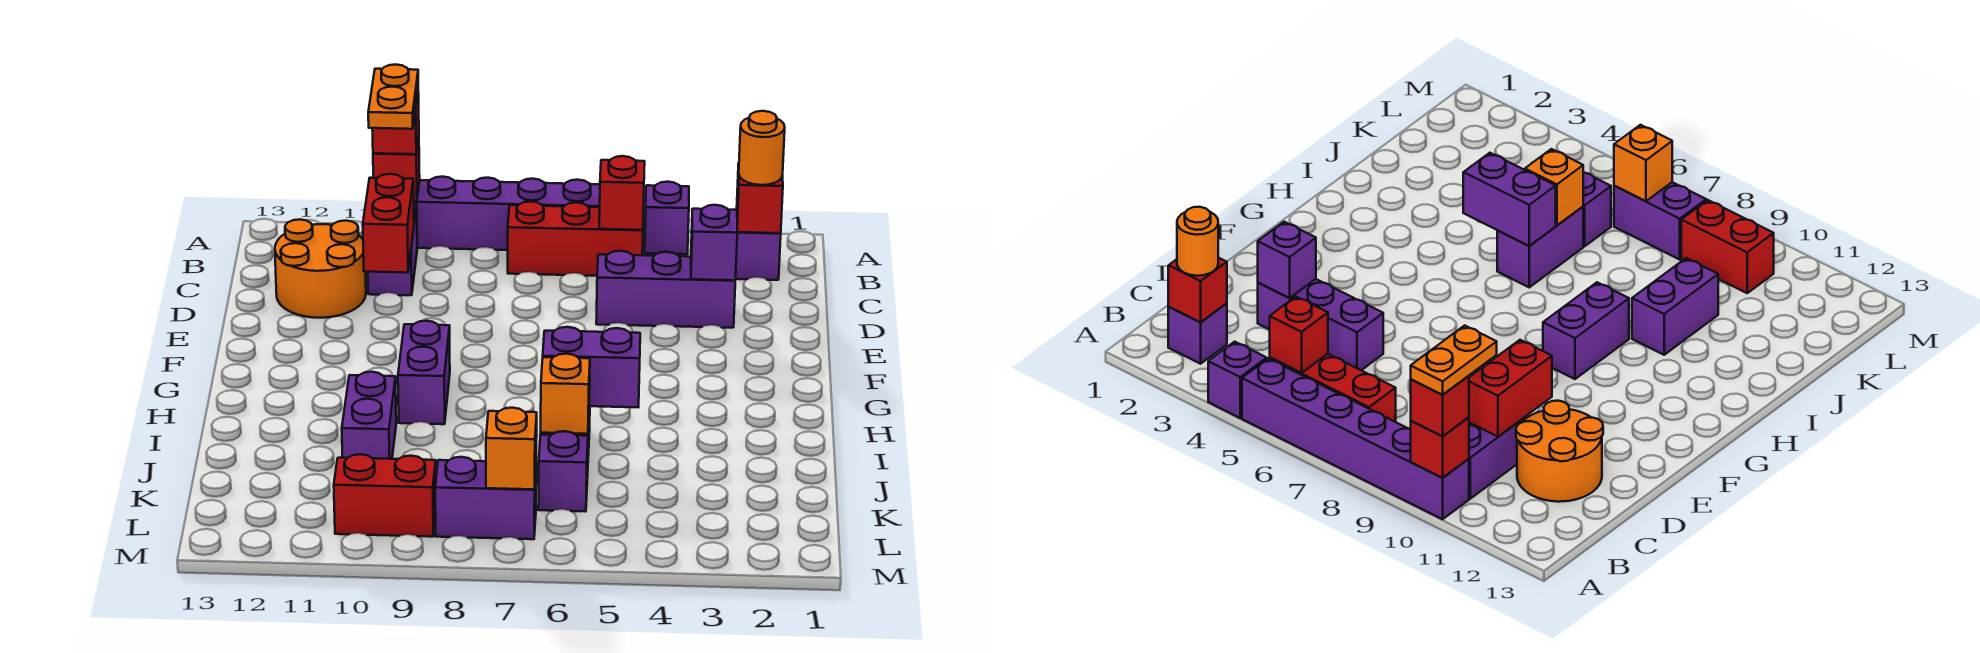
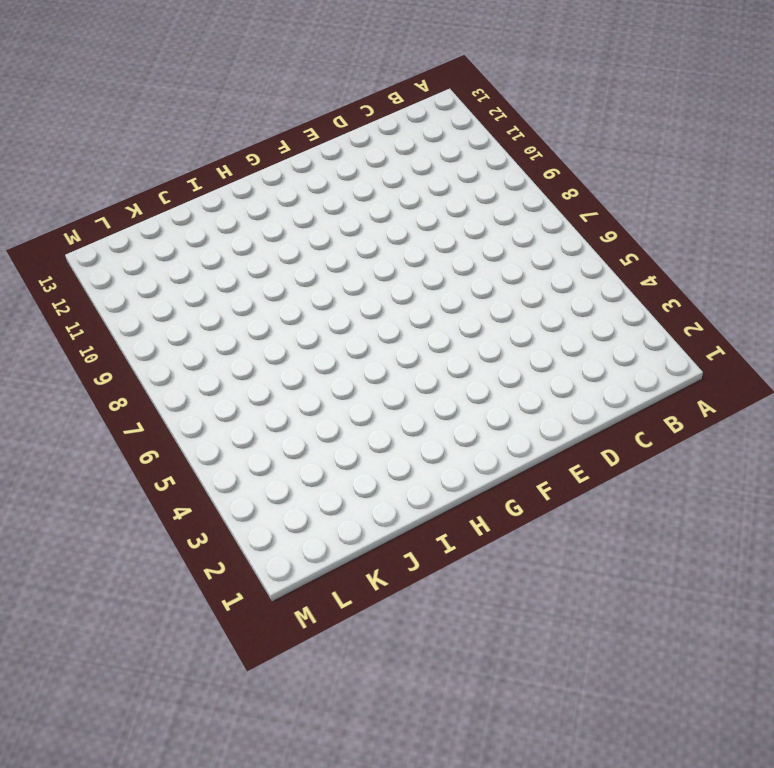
none -> purple 1x1 brick [645,182,689,254]
none -> purple 1x6 brick [414,177,600,250]
none -> purple 1x1 brick [736,232,781,280]

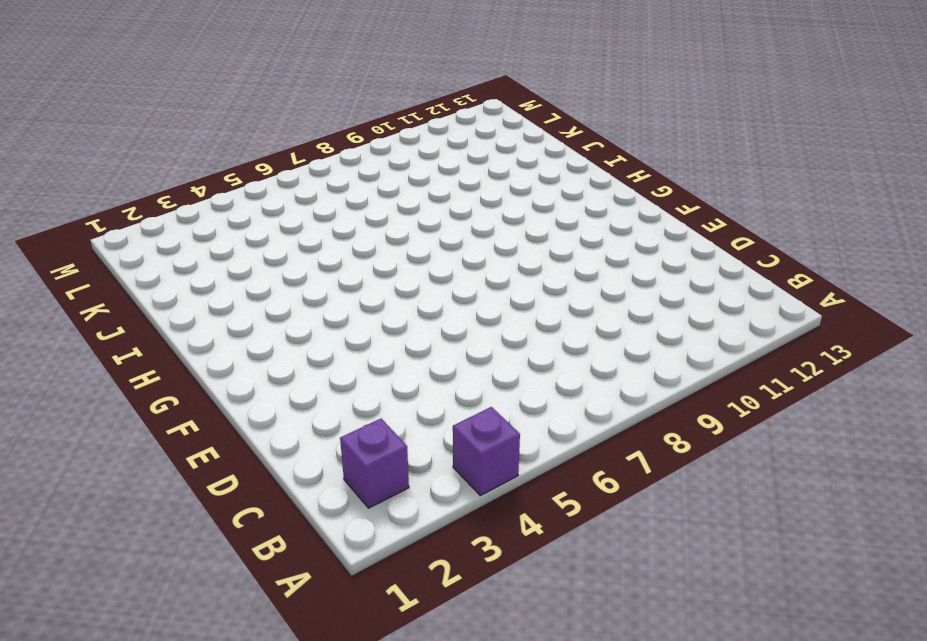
none -> purple 1x6 brick [414,177,600,250]
none -> red 1x3 brick [508,201,643,276]
none -> purple 1x2 brick [368,203,417,295]

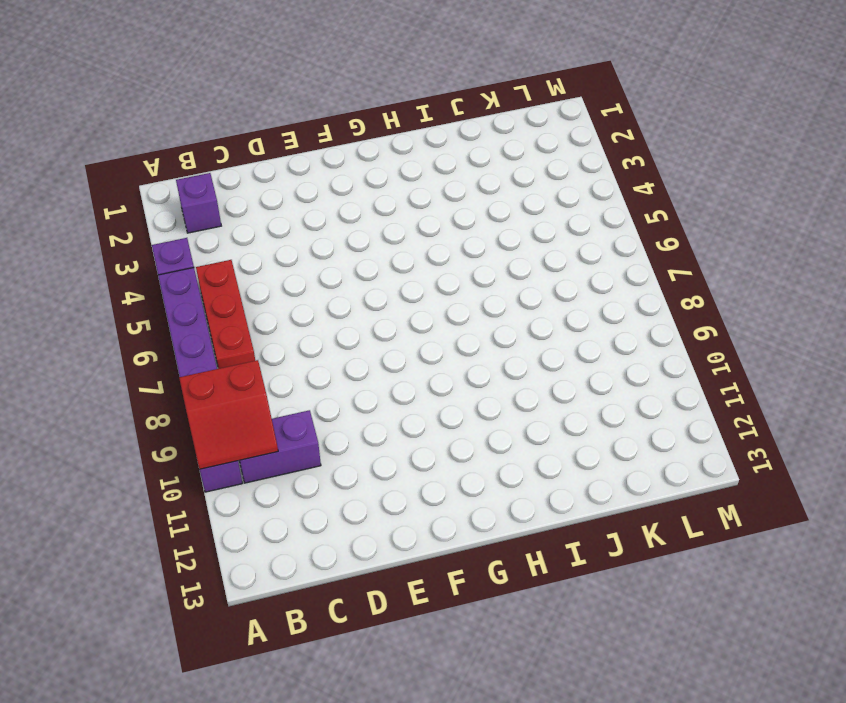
red 2x2 slope [179,360,278,469] -> red 1x1 brick [373,137,420,201]
none -> orange 2x2 round brick [275,220,366,318]
none -> purple 1x3 brick [596,251,735,328]
none -> purple 1x2 brick [398,321,450,424]

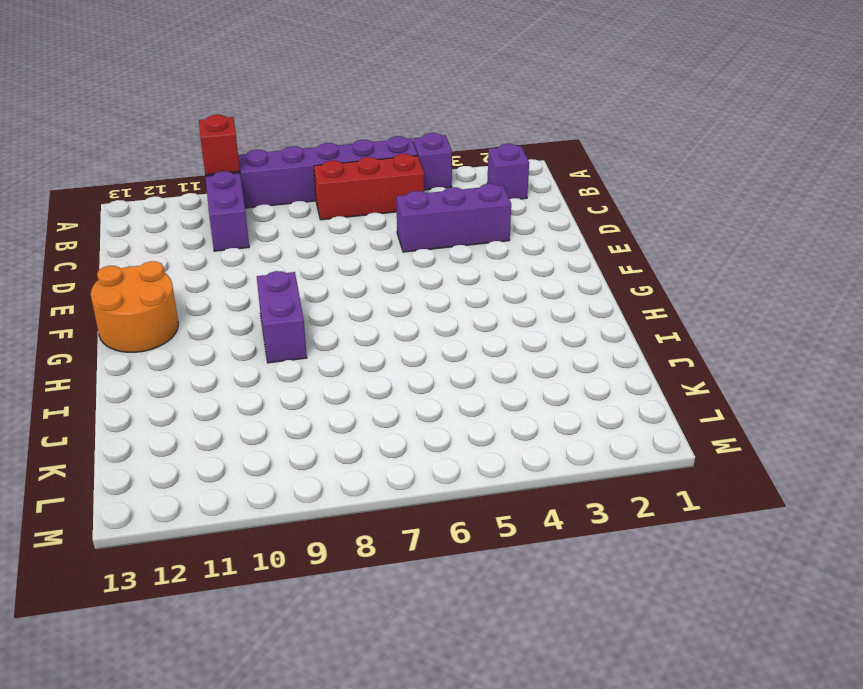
orange 2x2 round brick [91,261,178,352] -> orange 2x2 round brick moved to [275,220,366,318]
none -> purple 1x2 brick [1497,207,1583,287]
none -> purple 1x2 brick [342,372,396,459]
none -> purple 1x1 brick [538,431,588,512]

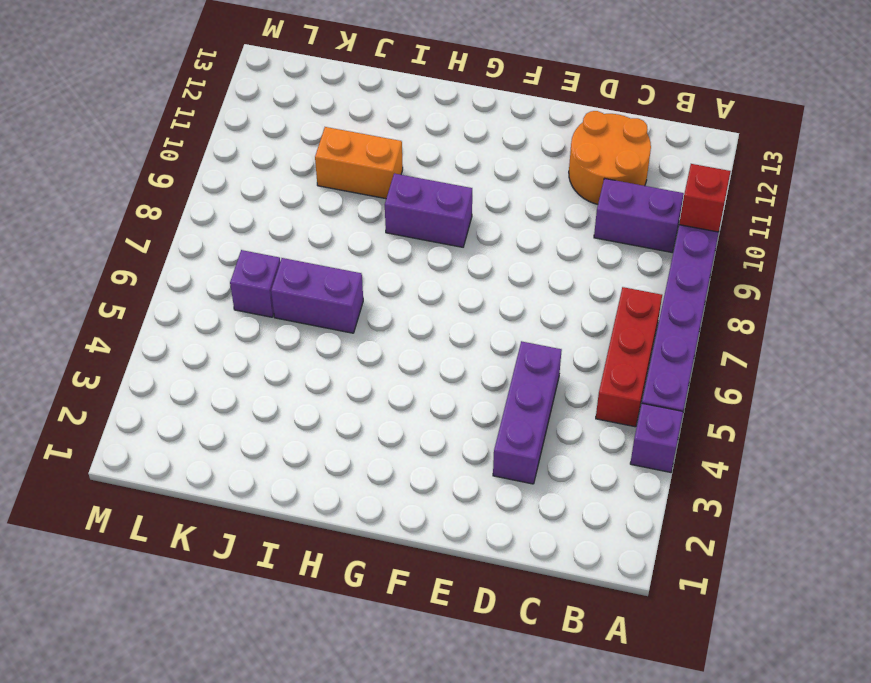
orange 1x2 brick [315,127,403,199] -> purple 1x2 brick [342,372,396,459]
none -> purple 1x1 brick [736,232,781,280]
none -> purple 1x2 brick [435,457,536,539]
none -> red 1x2 brick [334,454,436,537]

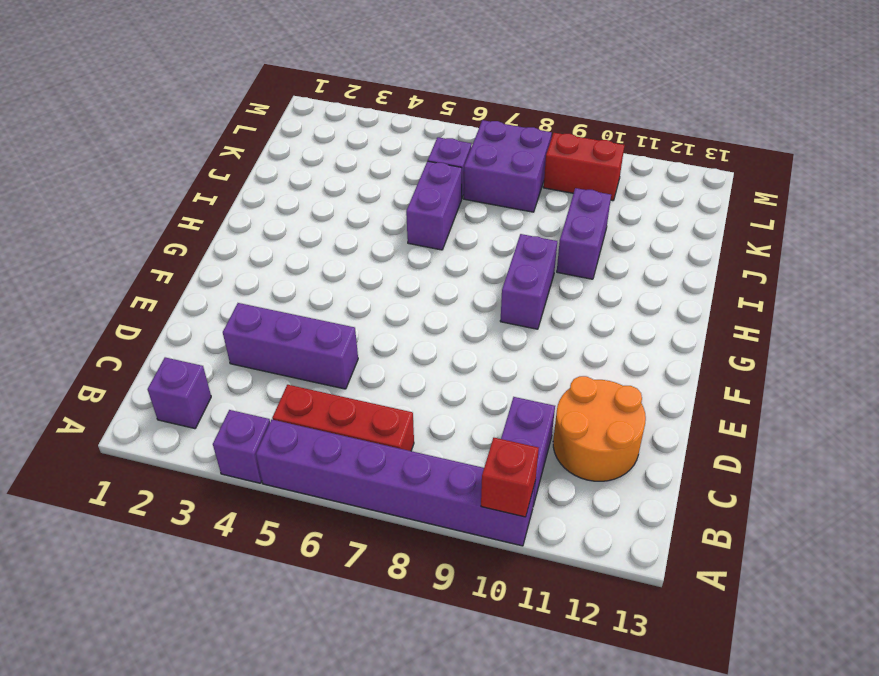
purple 2x2 brick [464,120,552,212] -> purple 1x2 brick [435,457,536,539]
none -> red 1x1 brick [737,163,783,233]
none -> red 1x1 brick [599,156,645,230]
none -> red 1x2 brick [363,174,414,273]

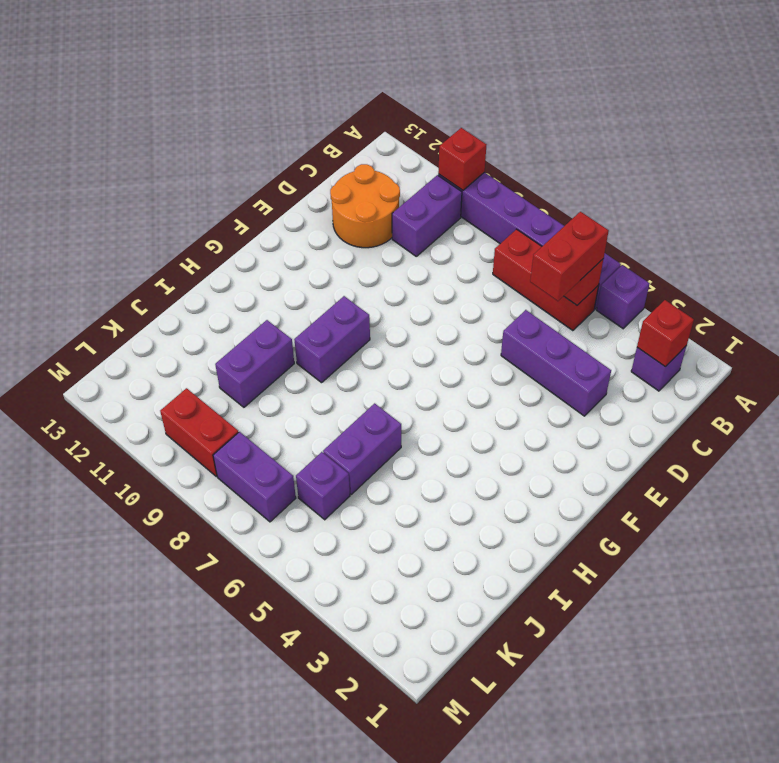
red 1x2 brick [530,212,609,301] -> red 1x2 brick moved to [363,174,414,273]
none -> purple 1x1 brick [691,205,737,280]
none -> purple 1x2 brick [543,327,640,407]
none -> orange 1x1 brick [541,354,590,434]

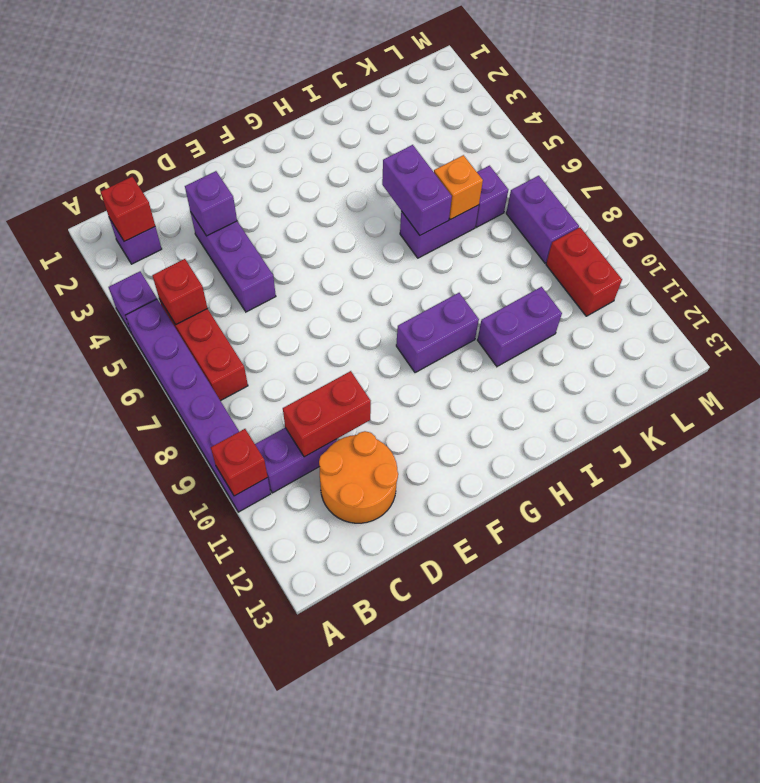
none -> orange 1x1 brick [486,408,537,489]
none -> red 1x1 brick [372,92,419,154]
none -> orange 1x1 round brick [739,111,785,185]

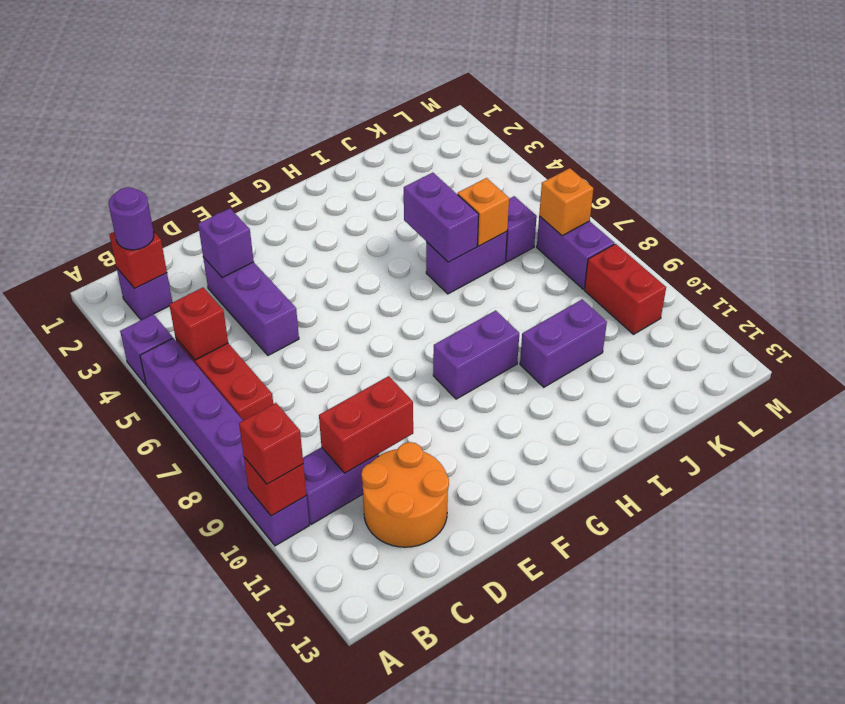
purple 1x1 round brick [109,187,154,250] -> orange 1x1 round brick [739,111,785,185]
none -> orange 1x2 plate [368,65,418,129]

